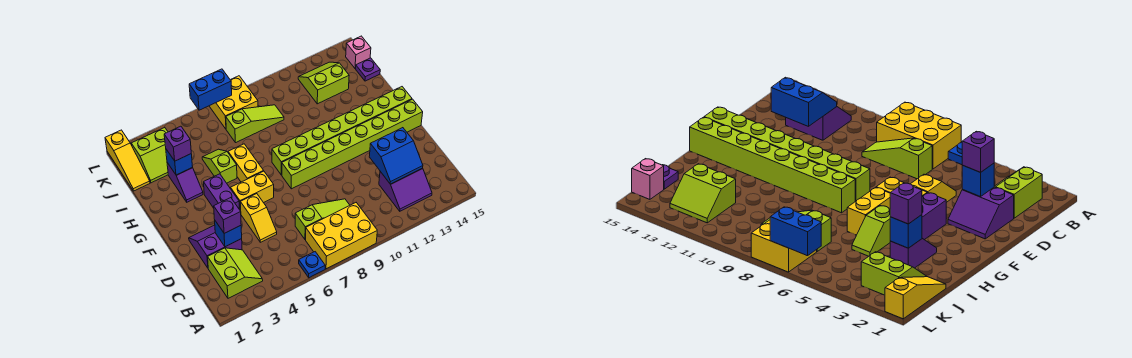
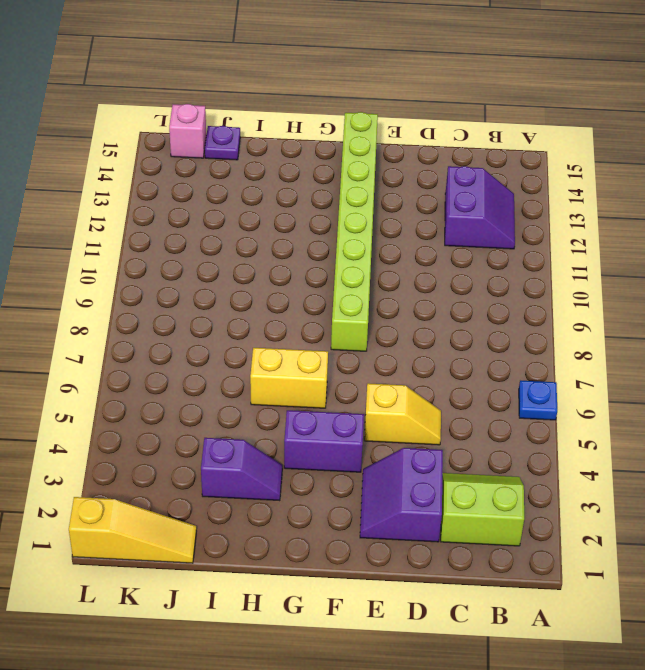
none -> yellow 2x3 brick [306,203,377,269]
none -> lime 1x3 slope [295,199,350,240]
none -> yellow 1x2 brick [231,171,274,211]

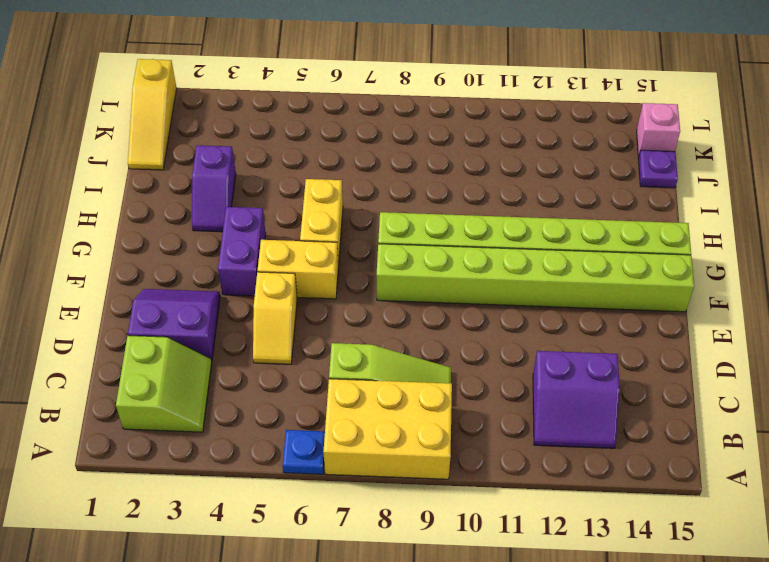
none -> lime 1x2 slope [202,149,237,183]
none -> lime 2x2 slope [131,127,168,183]
none -> lime 1x3 slope [226,105,284,142]

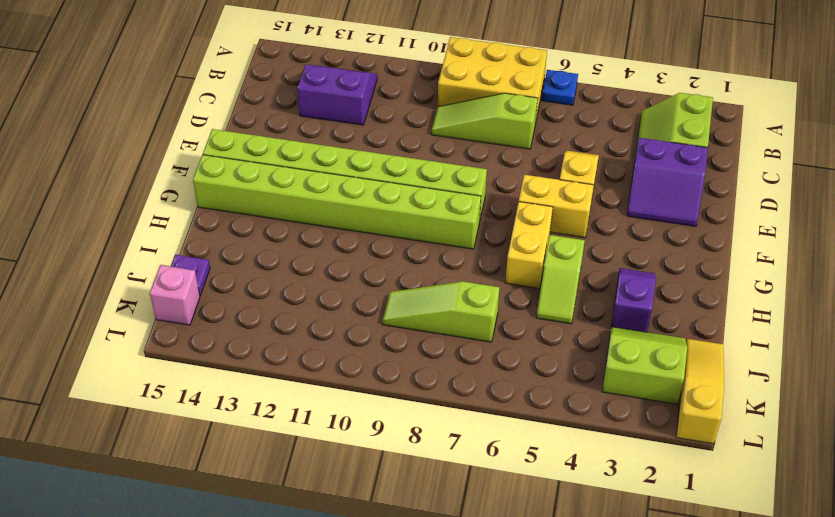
none -> purple 1x2 brick [204,174,239,208]
none -> lime 2x2 slope [298,62,349,104]
none -> yellow 2x2 brick [209,76,258,129]

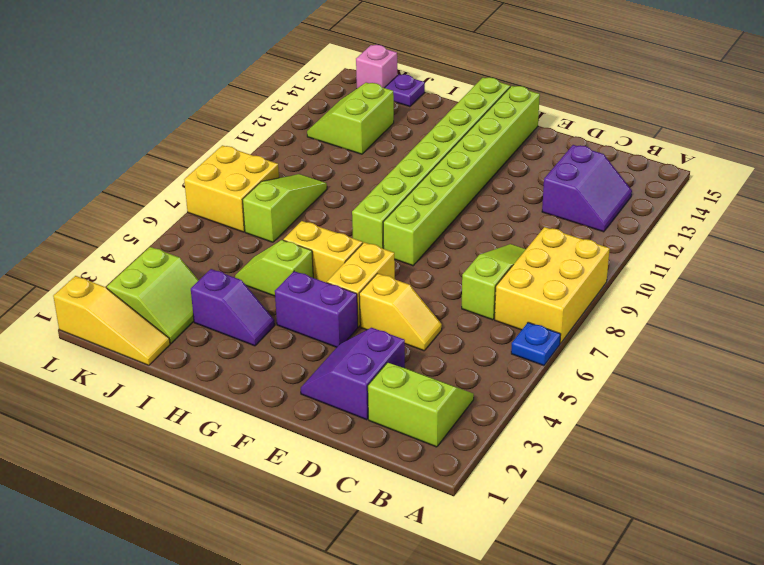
none -> blue 2x2 slope [369,128,423,184]
none -> blue 1x1 brick [215,221,242,247]
none -> blue 1x1 brick [166,149,193,175]

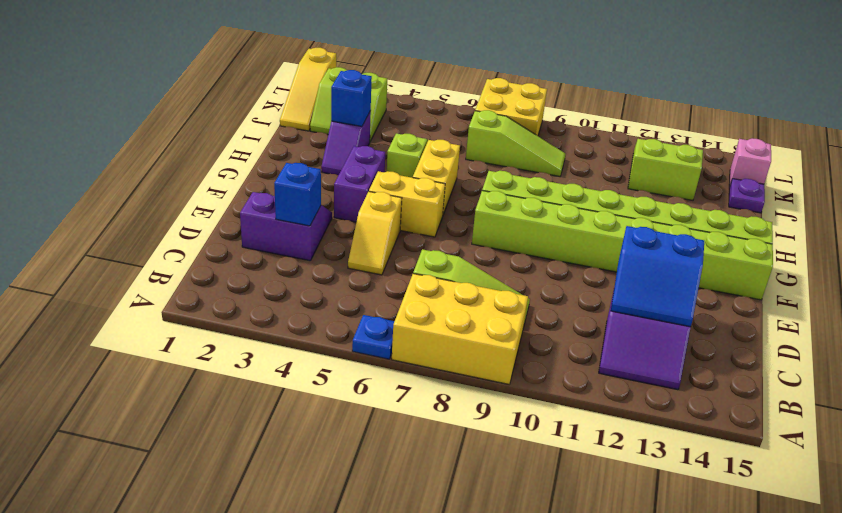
none -> lime 2x2 slope [208,248,263,298]
none -> blue 1x2 brick [189,69,232,110]
none -> purple 1x1 brick [214,198,241,233]

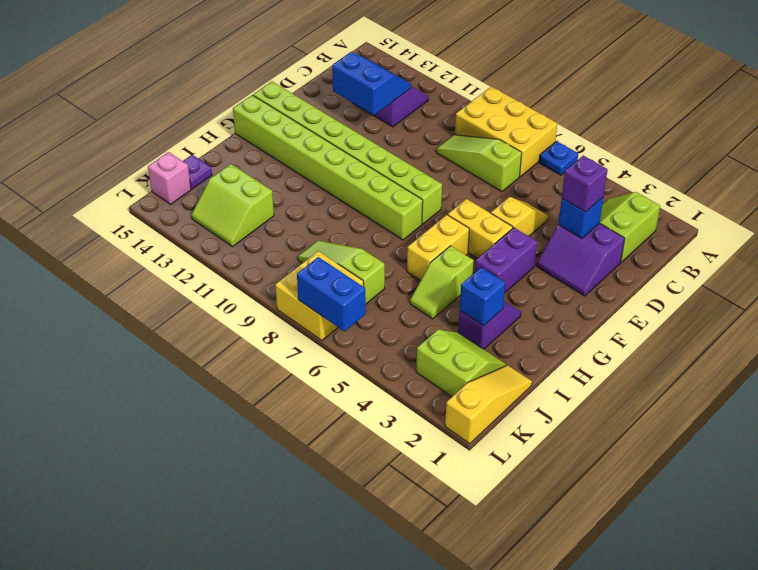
none -> purple 1x1 brick [164,126,191,161]

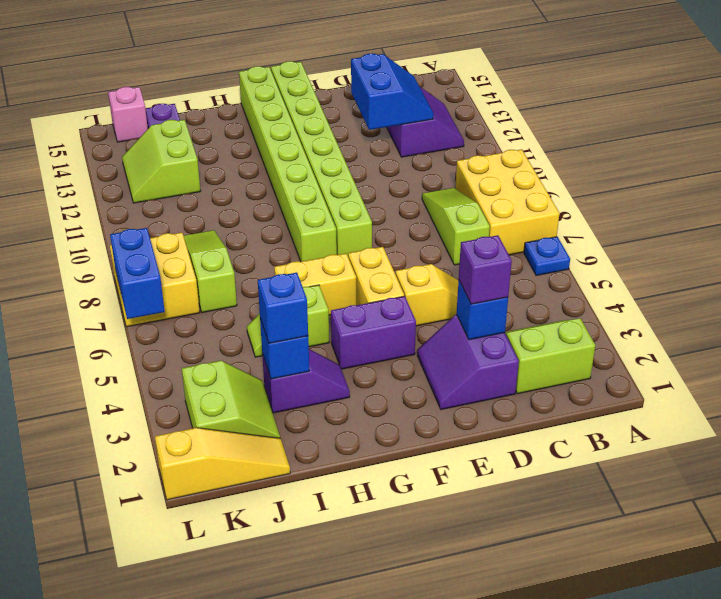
blue 1x1 brick [258,273,308,343] -> purple 1x1 brick [164,126,191,161]

